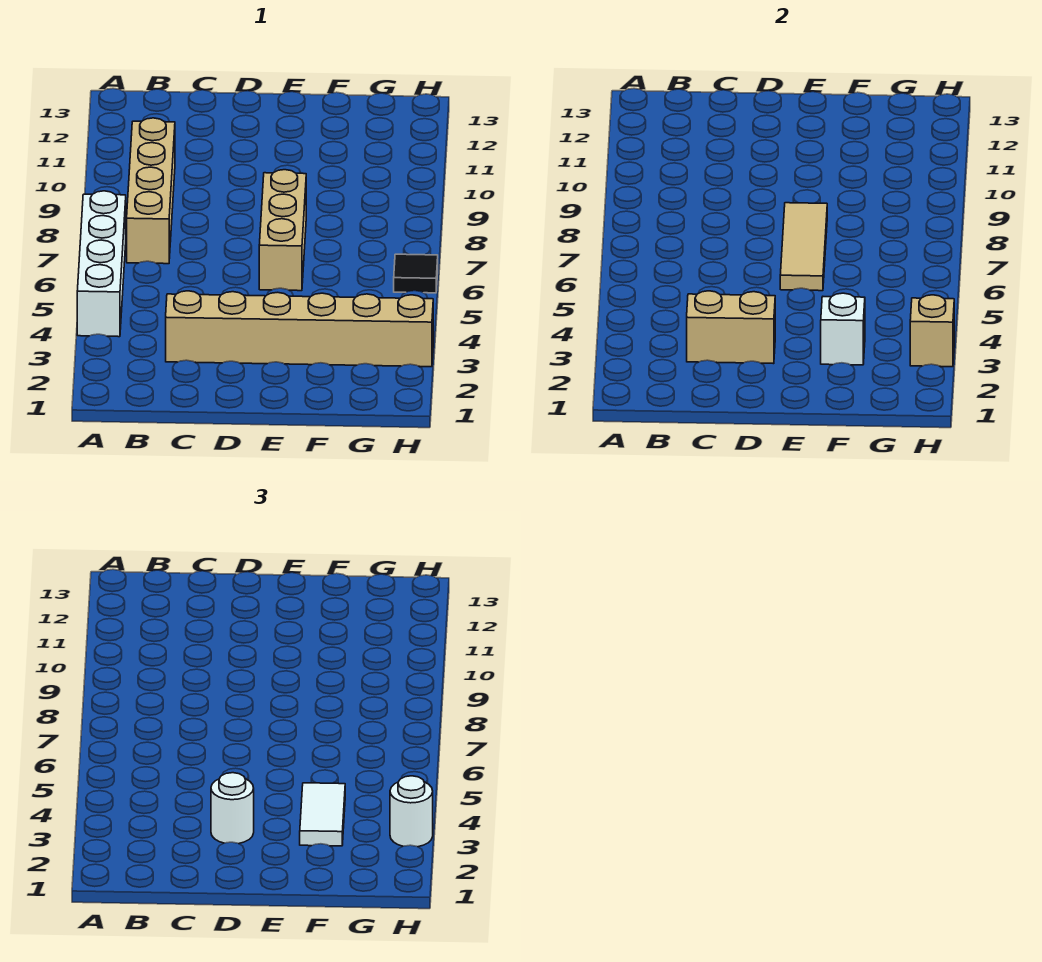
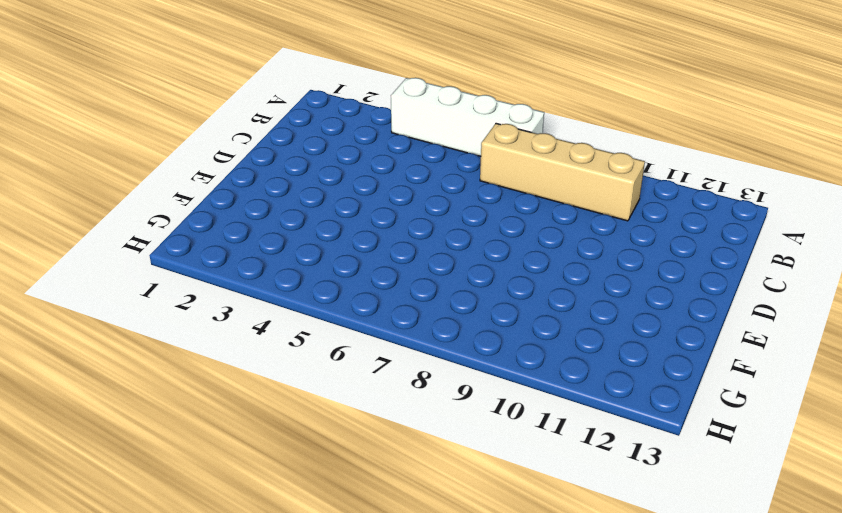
none -> tan 1x6 brick [166,291,433,367]
none -> tan 1x3 brick [259,170,306,291]
none -> black 1x1 tile [394,254,438,293]

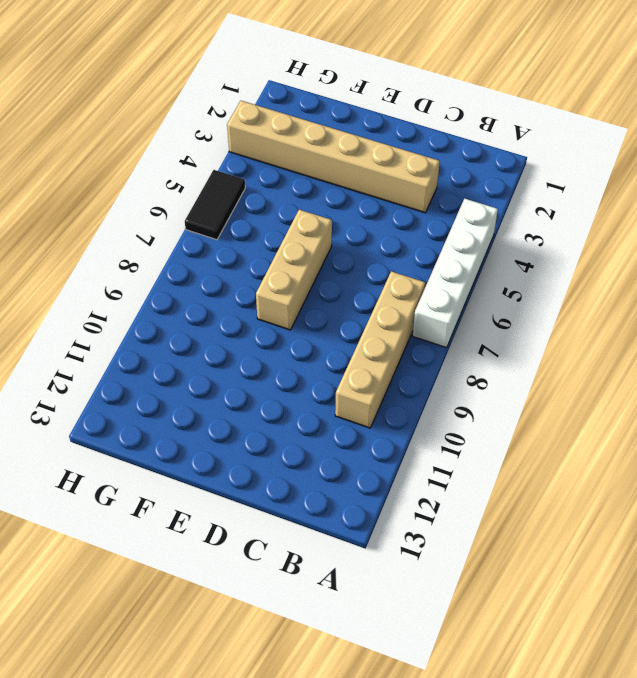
black 1x2 tile [185,170,245,240] -> black 1x1 tile [394,254,438,293]
none -> tan 1x2 brick [687,291,775,364]
none -> tan 1x3 tile [780,203,827,291]
none -> white 1x1 brick [821,293,865,365]

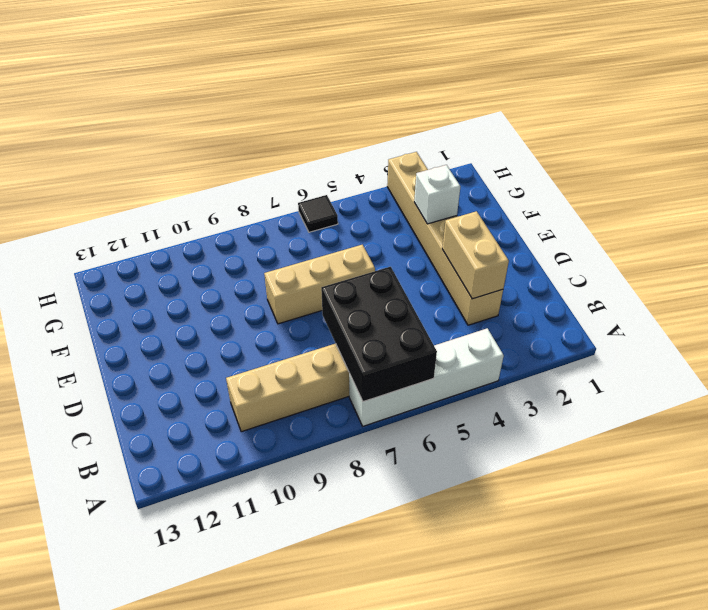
black 2x3 brick [321,267,437,402] -> none
none -> tan 1x3 tile [780,203,827,291]
none -> tan 1x1 brick [910,295,954,367]
none -> white 1x1 round brick [211,773,254,844]

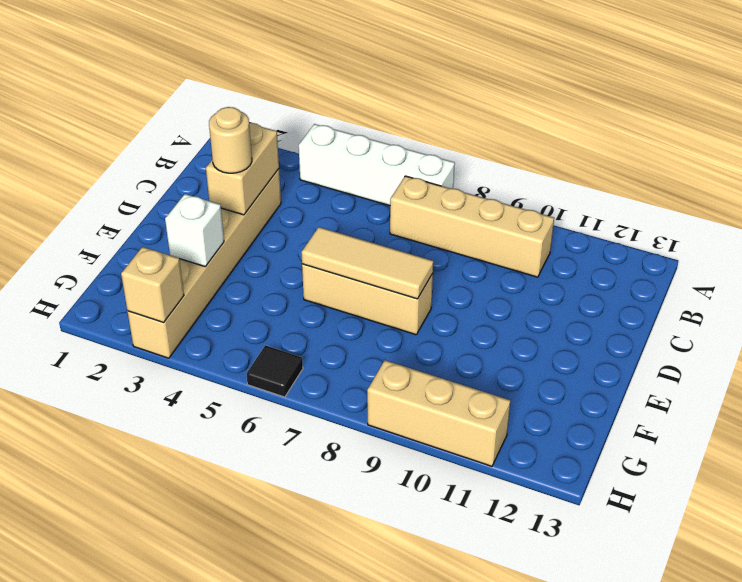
tan 1x1 round brick [209,107,252,173] -> white 1x1 round brick [211,773,254,844]
tan 1x3 brick [367,360,510,466] -> none
none -> white 1x2 tile [300,783,345,846]
none -> white 1x1 round brick [390,776,433,847]

